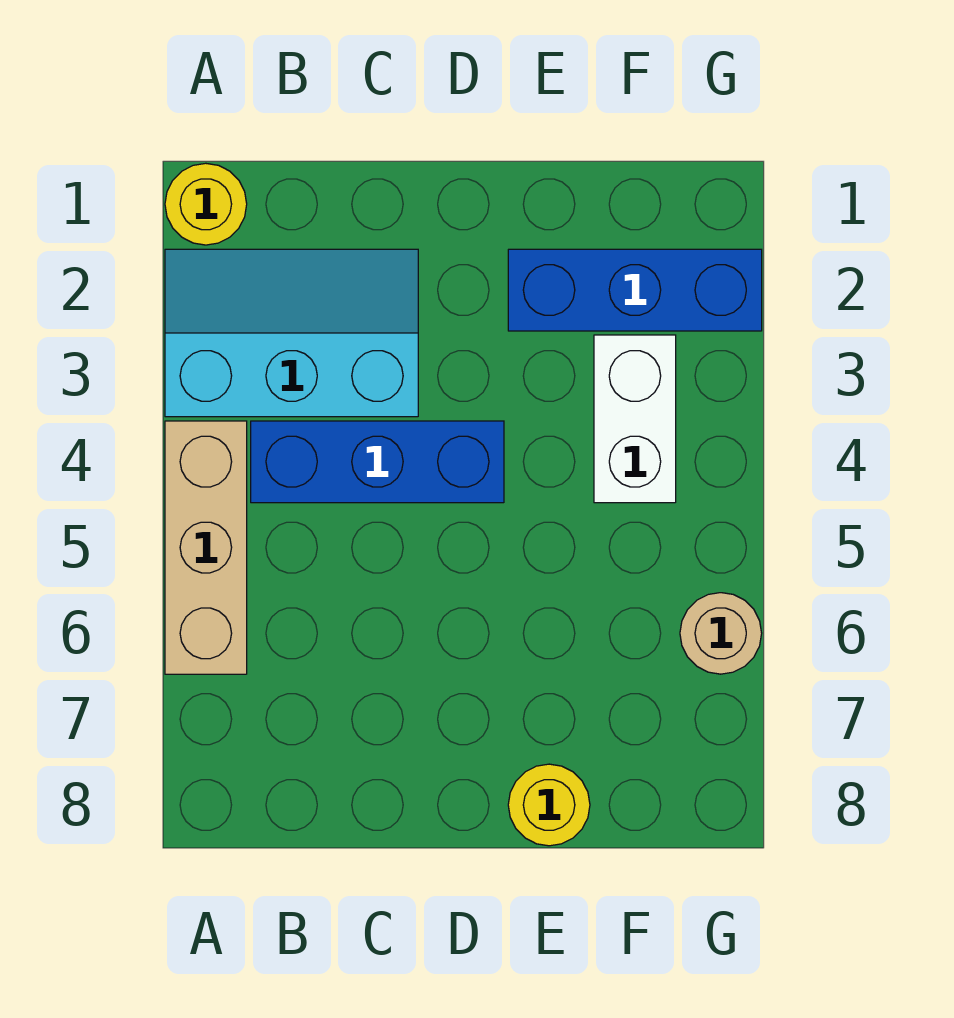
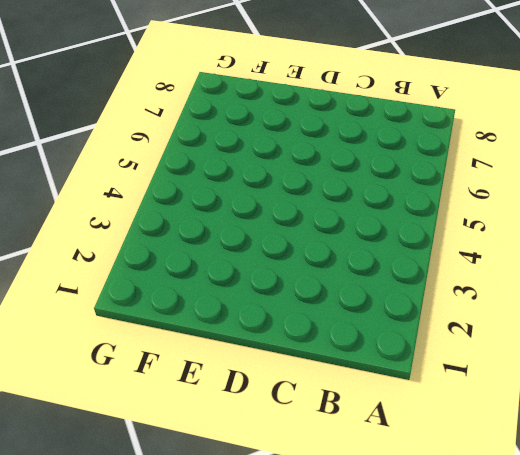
none -> yellow 1x1 round brick [165,163,247,245]
none -> cyan 2x3 slope [165,249,418,417]

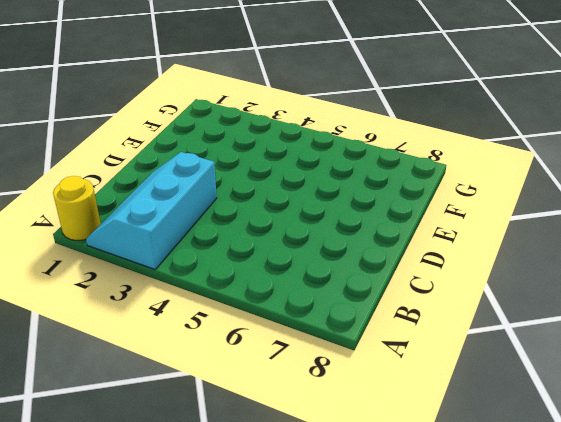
none -> tan 1x3 brick [165,421,247,674]
none -> blue 1x3 brick [251,421,504,503]

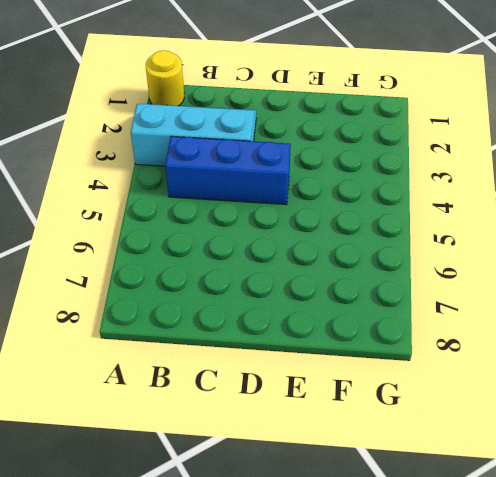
none -> tan 1x3 brick [165,421,247,674]
none -> blue 1x3 brick [508,249,762,331]

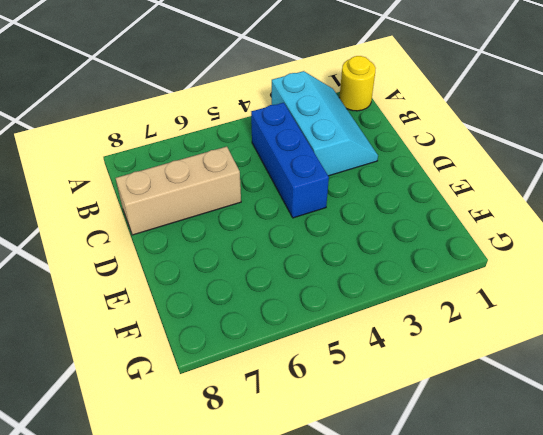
tan 1x3 brick [116,147,241,235] -> tan 1x3 brick moved to [165,421,247,674]
none -> blue 1x3 brick [508,249,762,331]
none -> yellow 1x1 round brick [508,764,590,846]

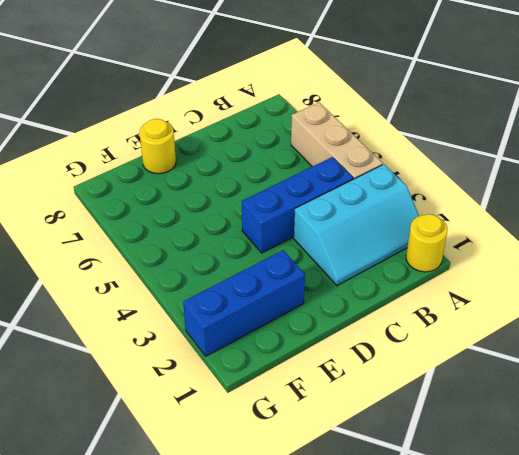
none -> white 1x2 brick [594,335,676,503]
none -> tan 1x1 round brick [680,593,762,674]

